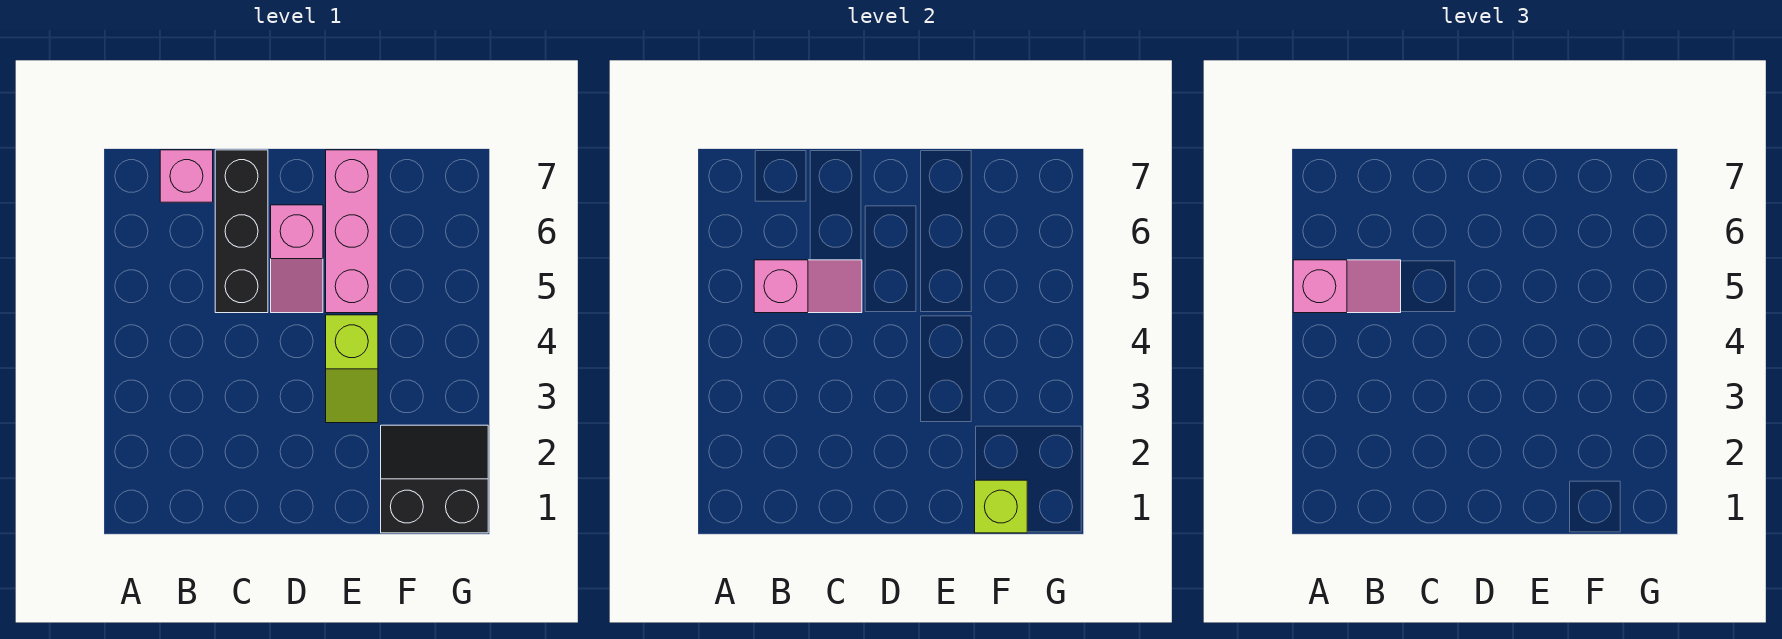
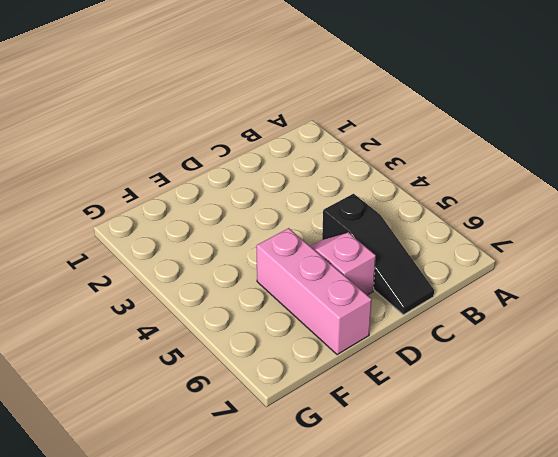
black 1x3 slope [322,194,434,315] -> black 1x3 brick [215,150,268,313]
none -> pink 1x1 brick [160,150,213,202]
none -> lime 1x2 slope [326,315,378,423]

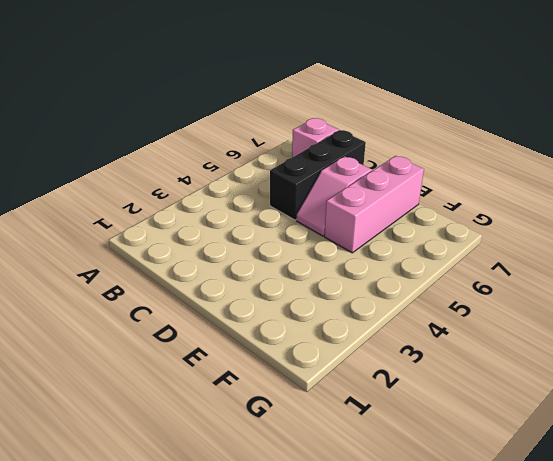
none -> lime 1x2 slope [326,315,378,423]
none -> black 2x2 slope [381,425,488,533]

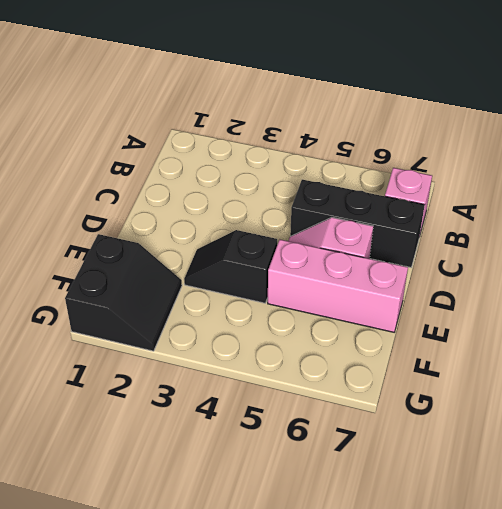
black 1x2 slope [184,230,277,303] -> lime 1x2 slope [326,315,378,423]
none -> pink 1x2 slope [754,260,862,313]
none -> lime 1x1 brick [975,480,1027,533]

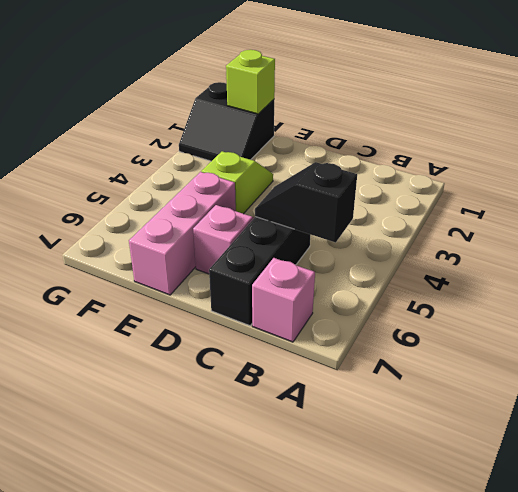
black 1x2 slope [255,162,357,243] -> pink 1x2 slope [754,260,862,313]
none -> pink 1x2 slope [1293,260,1401,313]

